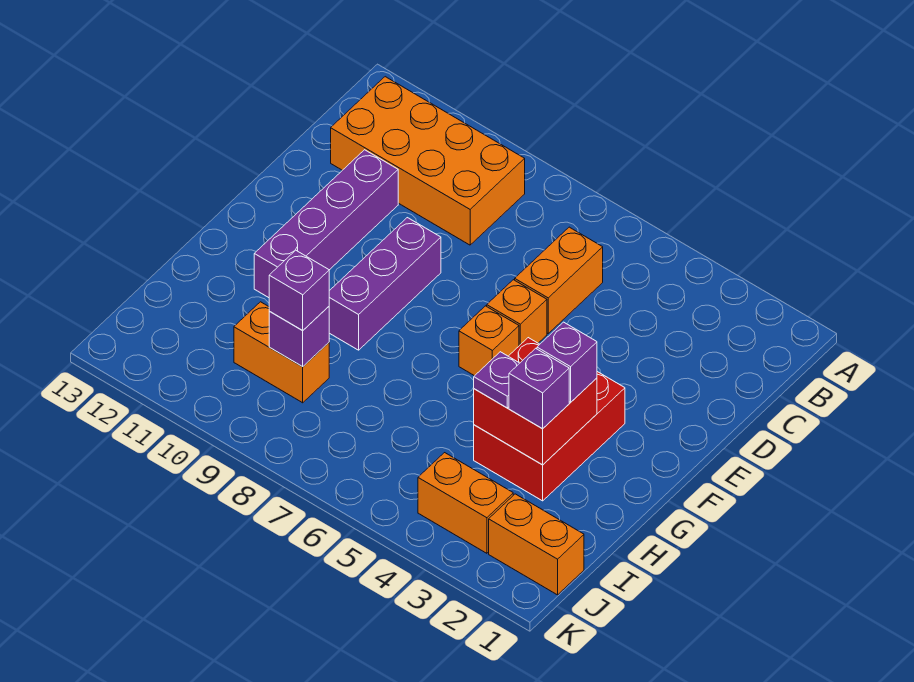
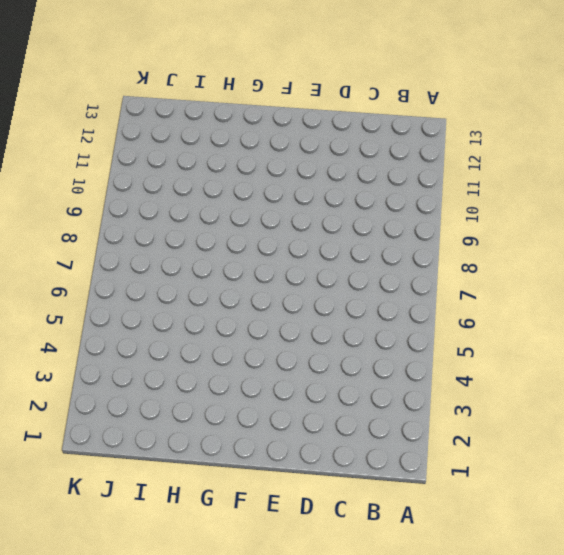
none -> orange 2x4 brick [331,77,525,245]
none -> orange 1x2 brick [515,227,603,333]
none -> purple 1x4 brick [254,150,398,298]

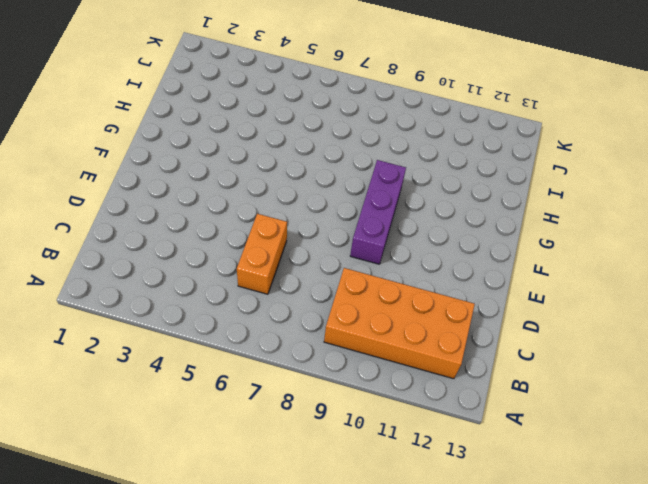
none -> purple 1x4 brick [254,150,398,298]
none -> orange 1x1 brick [487,280,547,346]
none -> red 2x3 brick [474,372,625,501]

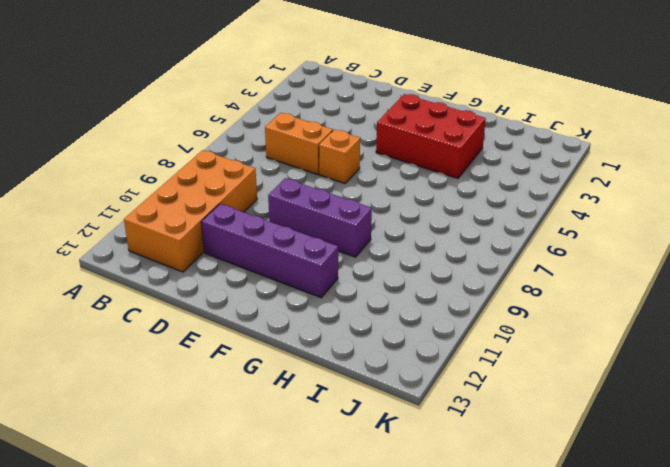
none -> orange 1x1 brick [459,306,519,376]
none -> orange 1x2 brick [234,302,329,403]
none -> orange 1x2 brick [489,494,584,595]

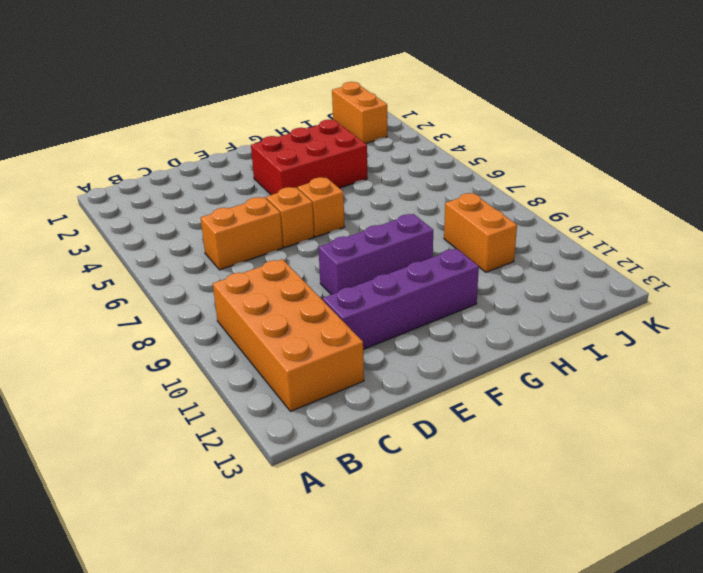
none -> orange 1x2 brick [418,453,513,553]
none -> red 2x2 brick [474,338,597,465]
none -> purple 1x1 brick [269,307,329,367]

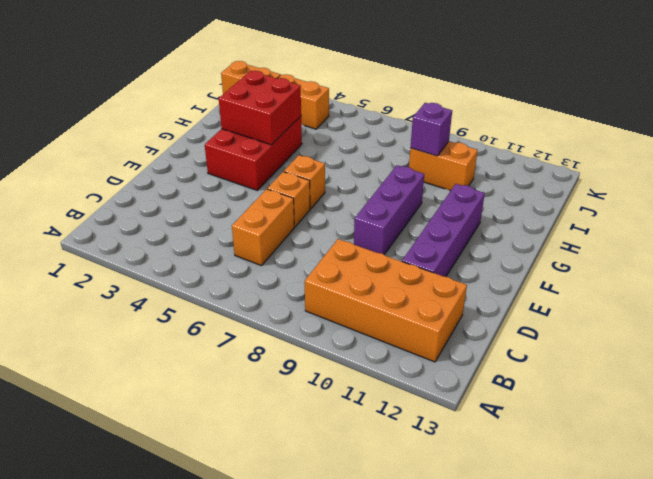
none -> purple 1x1 brick [537,322,597,402]
none -> purple 1x1 brick [509,348,569,428]
none -> purple 1x1 plate [474,352,519,408]

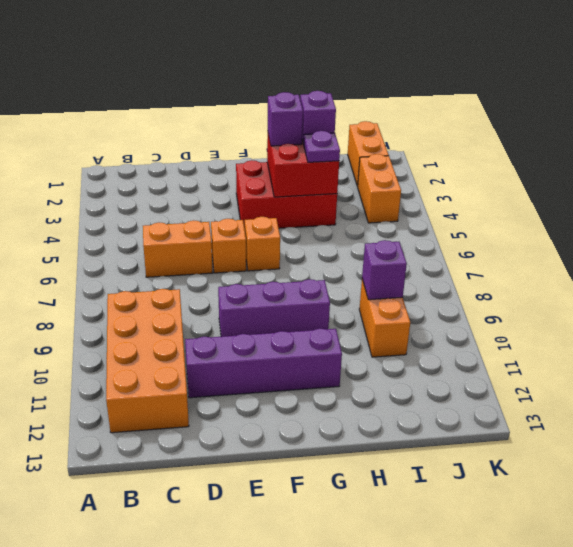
none -> purple 1x1 brick [269,250,329,330]

